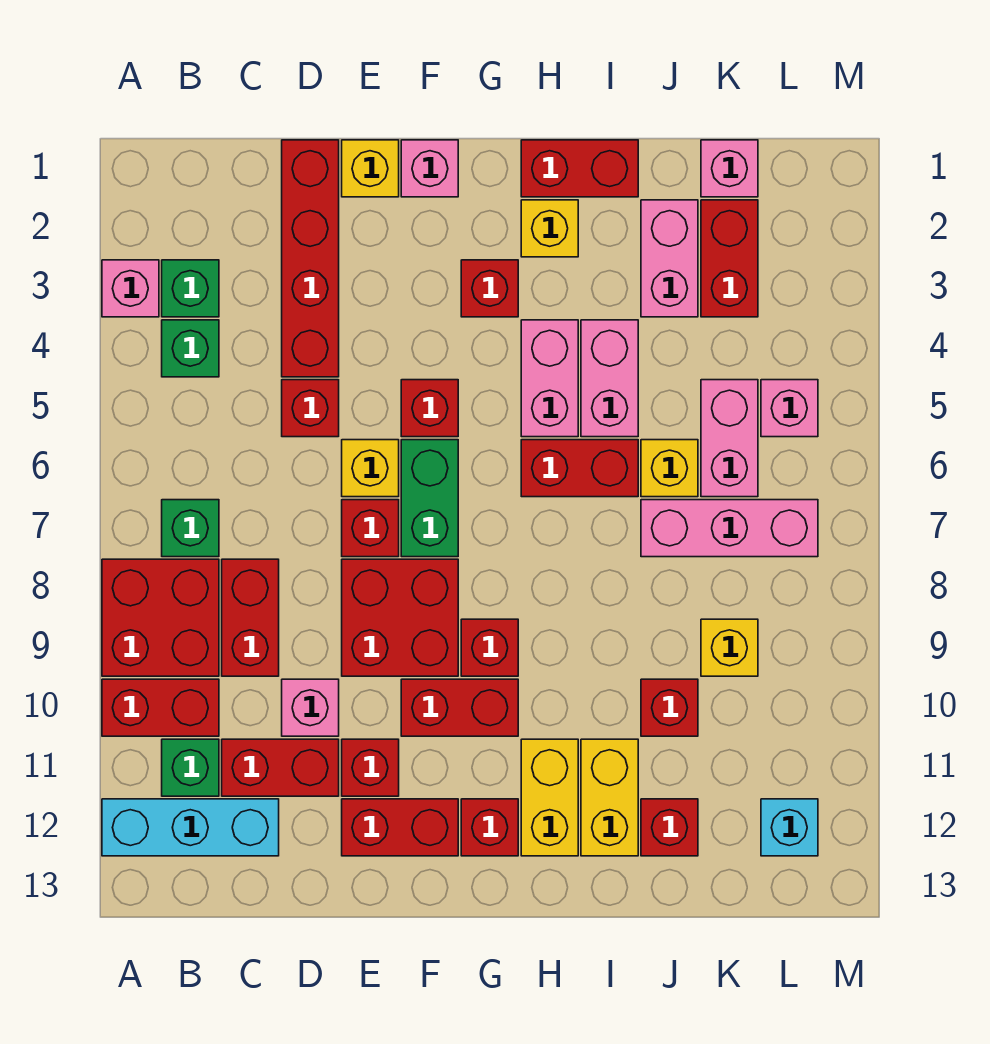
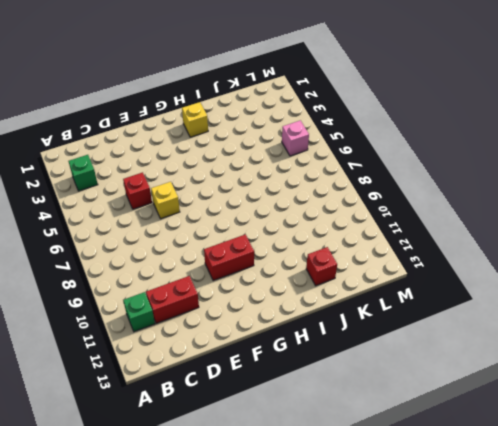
none -> pink 1x1 brick [102,260,159,317]
none -> red 2x2 brick [102,559,219,676]
none -> red 1x2 brick [102,679,219,736]
none -> cyan 1x3 brick [102,799,279,856]

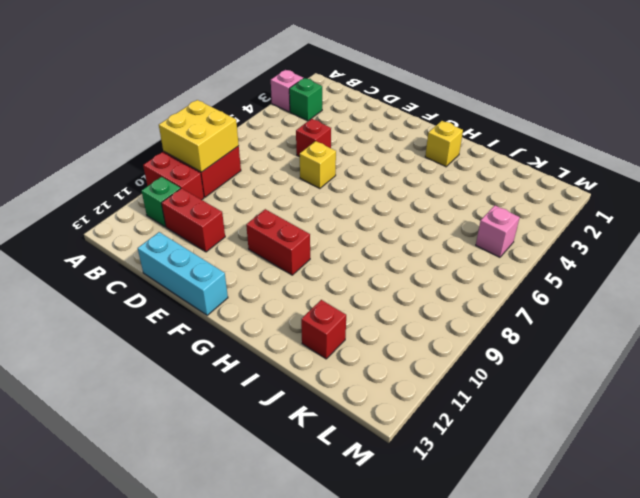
yellow 2x2 brick [159,100,239,172] -> none
cyan 1x3 brick [138,232,228,315] -> cyan 1x3 brick moved to [102,799,279,856]
none -> green 1x1 brick [162,320,219,377]
none -> green 1x1 brick [162,500,219,557]
none -> red 1x2 brick [222,559,279,676]
none -> red 1x4 brick [282,140,339,377]

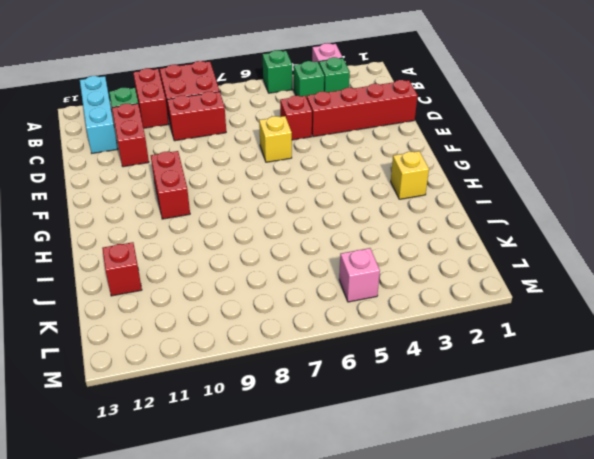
green 1x1 brick [262,50,292,93] -> green 1x1 brick moved to [162,500,219,557]
none -> pink 1x1 brick [282,679,339,736]
none -> yellow 1x1 brick [342,140,399,197]
none -> red 1x1 brick [342,500,399,557]
none -> red 2x2 brick [342,559,458,676]

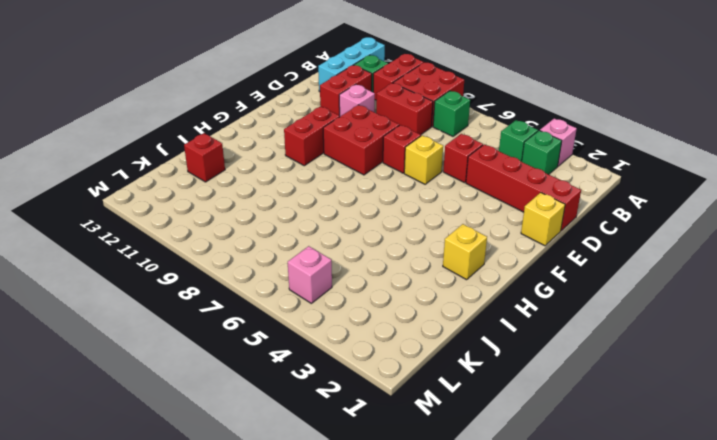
none -> red 1x1 brick [342,739,399,796]
none -> red 1x2 brick [342,799,458,856]
none -> pink 1x1 brick [401,140,458,197]
none -> red 1x1 brick [401,380,458,437]

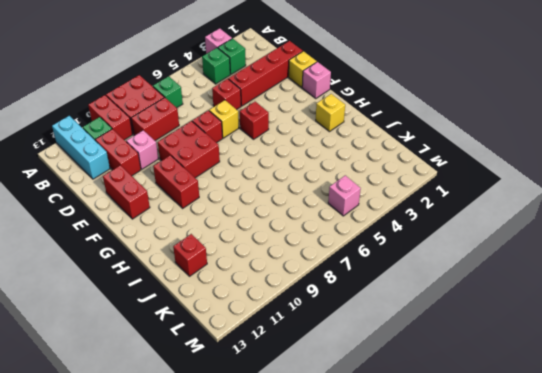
none -> red 1x1 brick [342,739,399,796]
none -> green 1x2 brick [401,440,458,557]
none -> red 1x1 brick [461,260,518,317]
none -> red 1x1 brick [461,619,518,676]

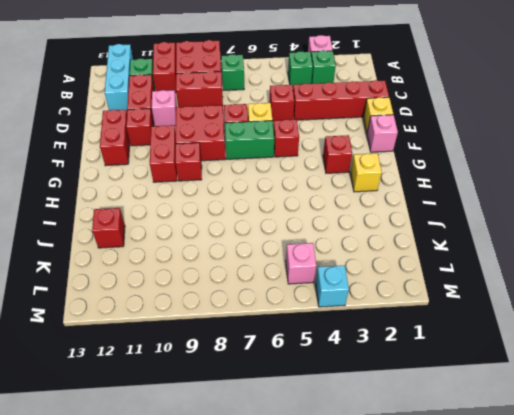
cyan 1x1 brick [316,265,349,307] -> cyan 1x1 brick moved to [761,799,818,856]
none -> red 1x1 brick [461,799,518,856]
none -> red 1x2 brick [521,140,638,197]
none -> pink 1x2 brick [521,320,578,437]
none -> red 1x2 brick [521,440,638,497]

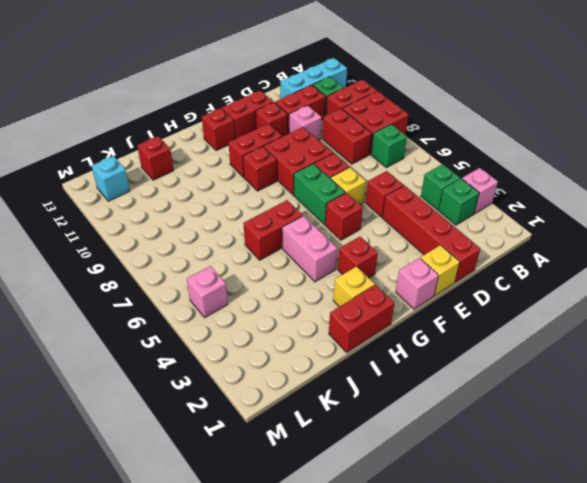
none -> yellow 1x2 brick [521,739,578,856]
none -> pink 1x2 brick [581,320,638,437]
none -> yellow 1x2 brick [581,739,638,856]
none -> pink 1x2 brick [641,200,698,317]

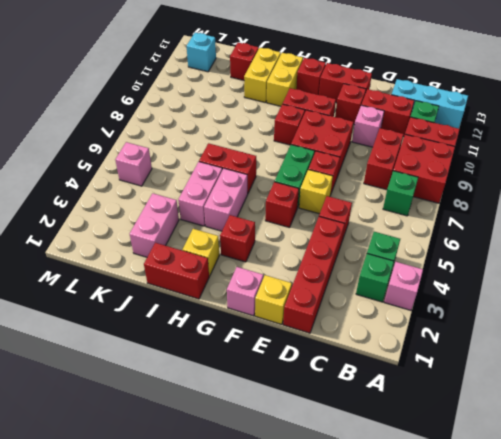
none -> yellow 1x1 brick [641,440,698,497]
none -> pink 1x3 brick [641,500,818,557]
none -> red 1x1 brick [641,679,698,736]
none -> pink 1x1 brick [701,140,758,197]

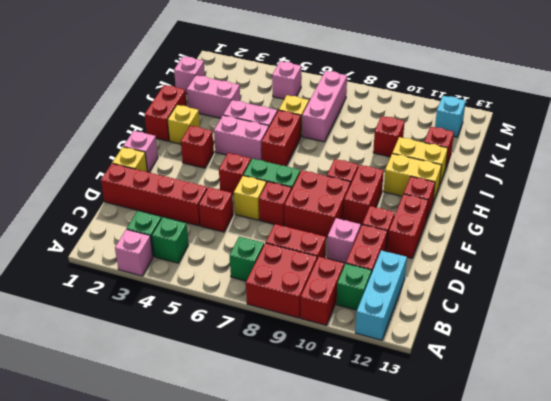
none -> red 1x2 brick [701,200,758,317]
none -> pink 1x2 brick [701,380,758,497]
none -> yellow 1x1 brick [701,619,758,676]

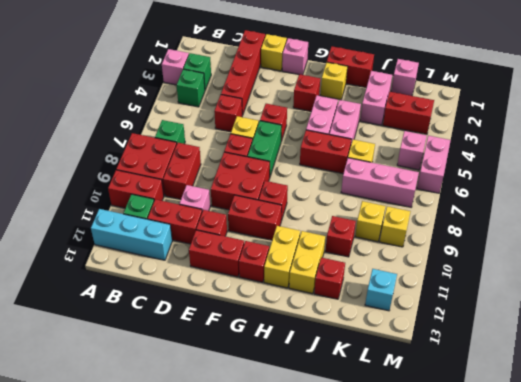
red 1x2 brick [383,92,434,134] -> red 1x2 brick turned to [701,200,758,317]
yellow 1x1 brick [380,206,410,247] -> none
pink 1x2 brick [417,136,451,193] -> pink 1x2 brick moved to [701,380,758,497]

